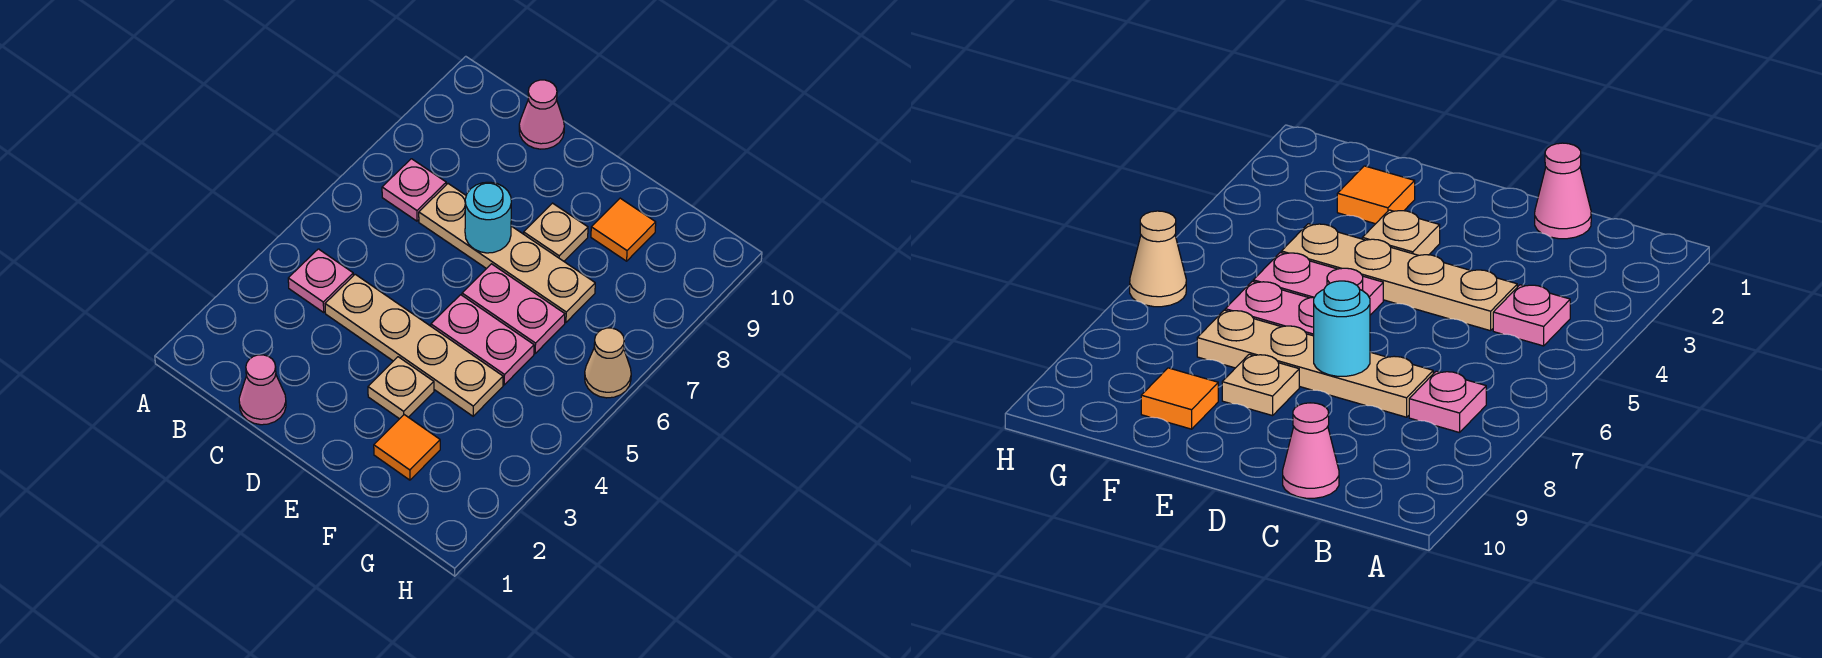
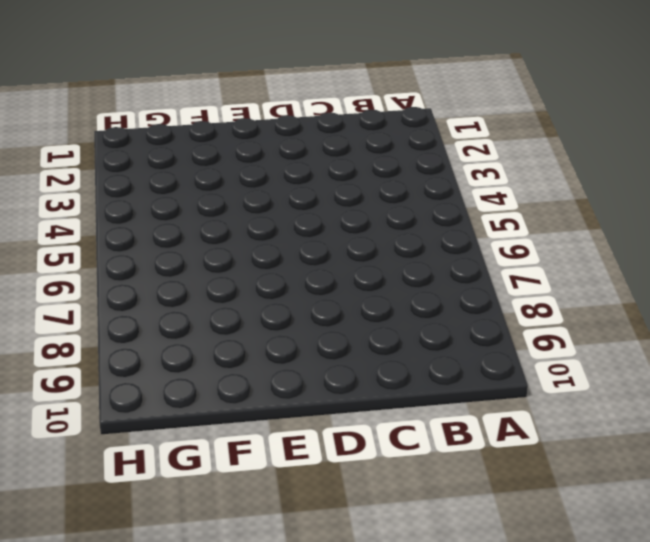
none -> pink 1x1 plate [288,249,353,312]
none -> pink 1x1 plate [382,159,446,221]
none -> pink 1x1 cone [239,355,286,425]

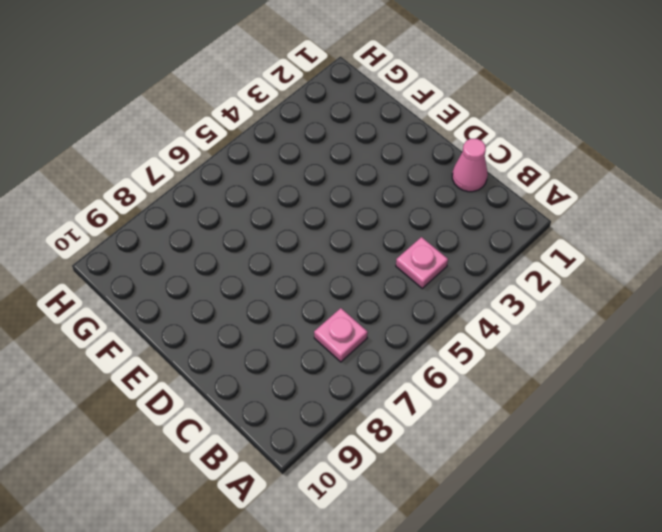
none -> tan 1x4 plate [325,274,503,416]
none -> tan 1x4 plate [419,184,595,322]
none -> pink 1x1 cone [519,80,564,149]

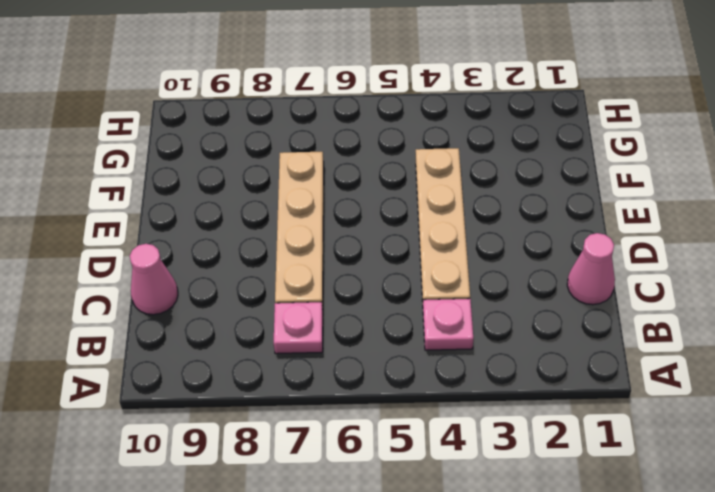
none -> tan 1x1 plate [368,357,434,419]
none -> pink 1x2 plate [431,295,534,385]
none -> pink 1x2 plate [462,264,565,353]

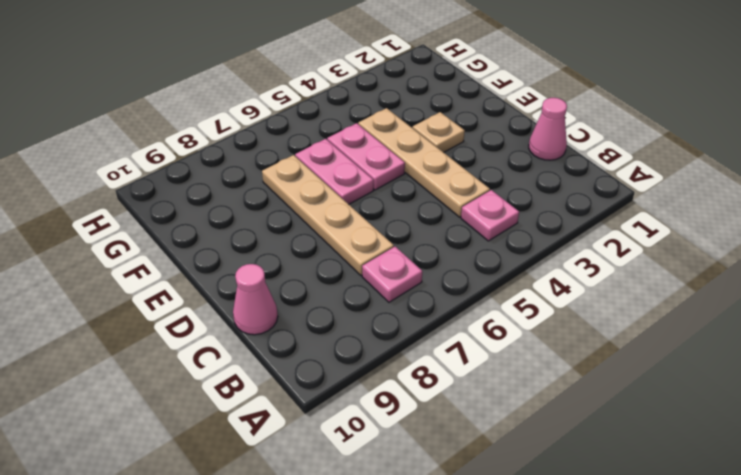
none -> tan 1x1 plate [524,203,588,261]
none -> orange 1x1 tile [374,415,440,480]
none -> orange 1x1 tile [591,198,656,261]

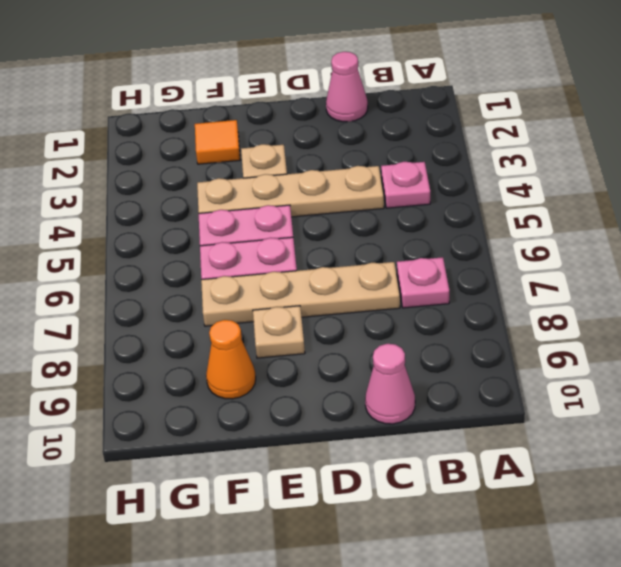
orange 1x1 cone [206,320,256,399] -> orange 1x1 tile [591,198,656,261]
none -> tan 1x1 cone [585,328,631,398]
none -> cyan 1x1 round brick [465,182,511,253]

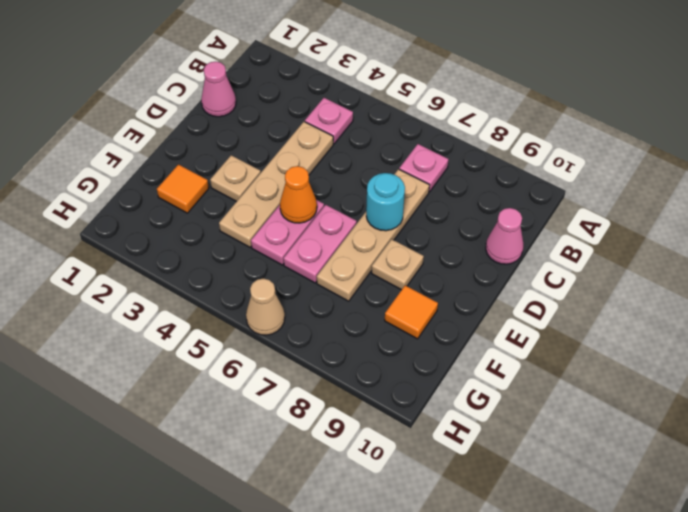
orange 1x1 cone [280,166,317,223] -> none

